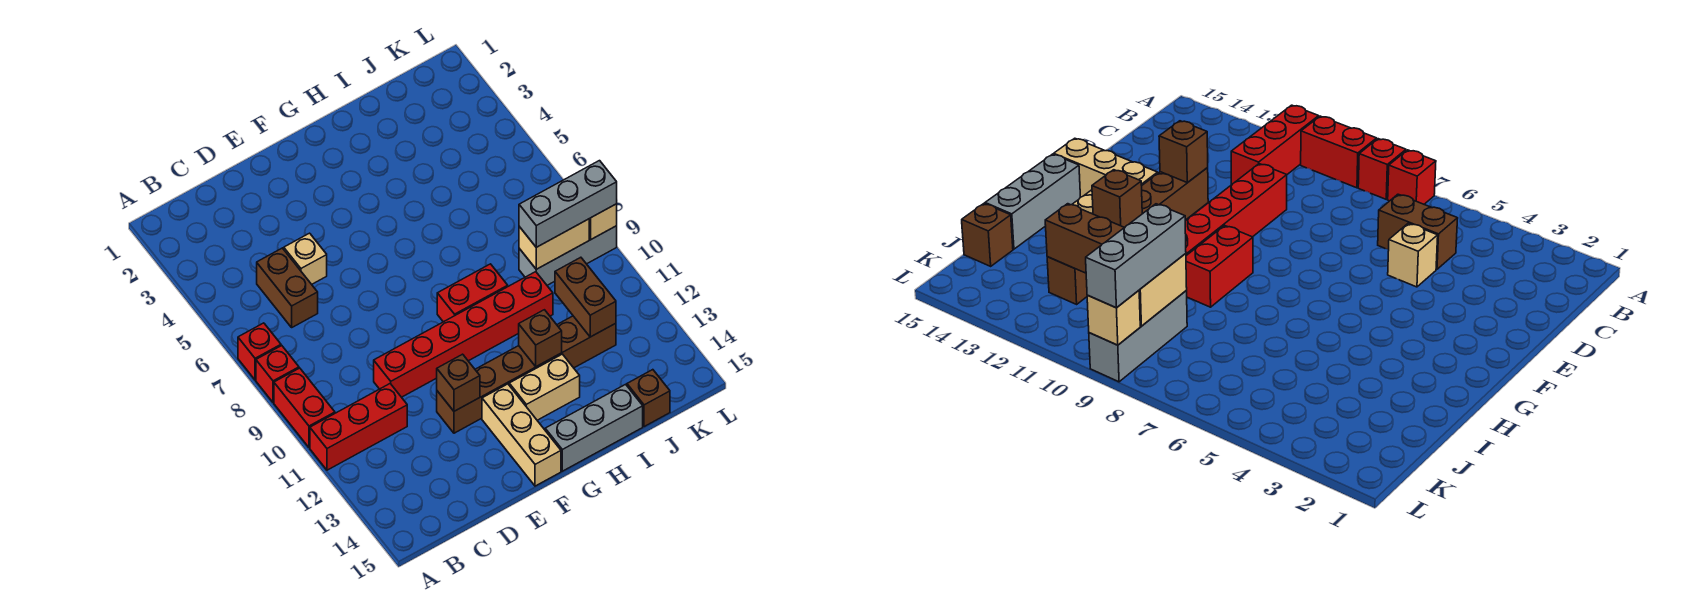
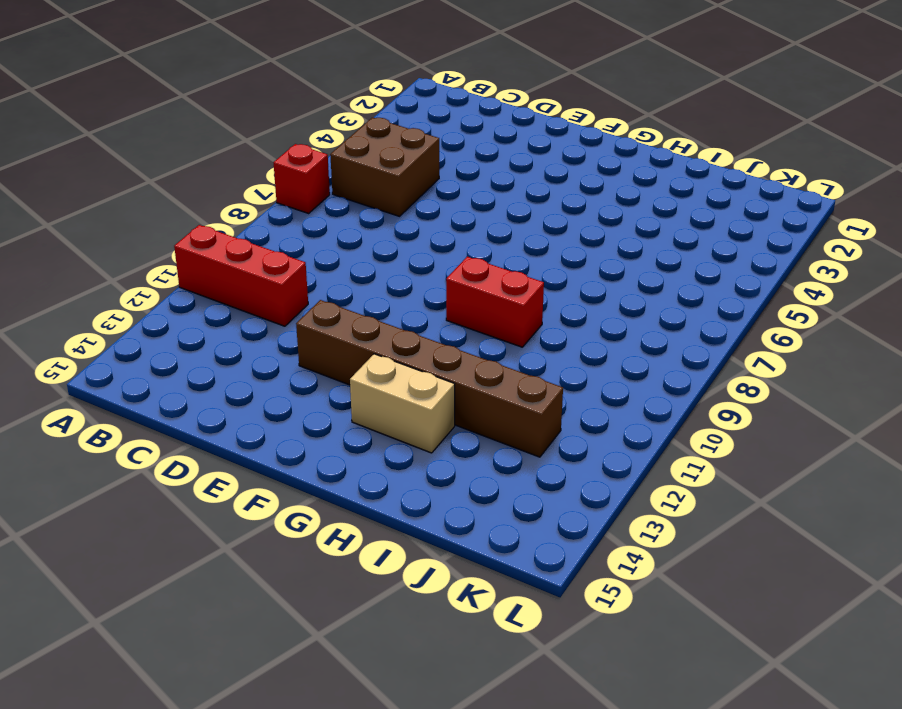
brown 2x2 brick [330,118,439,216] -> brown 1x2 brick [257,248,318,327]
none -> red 1x1 brick [256,346,299,403]
none -> red 1x2 brick [274,368,335,448]
none -> tan 1x1 brick [284,233,327,284]

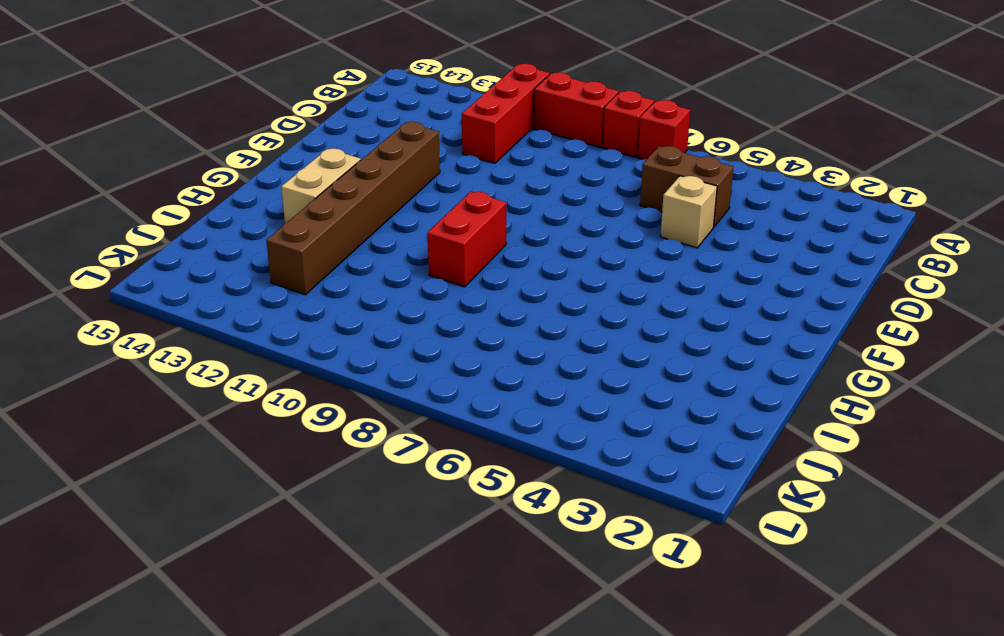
none -> red 1x6 brick [374,272,553,397]
none -> tan 1x3 brick [482,384,561,486]
none -> grey 1x3 brick [545,384,643,471]

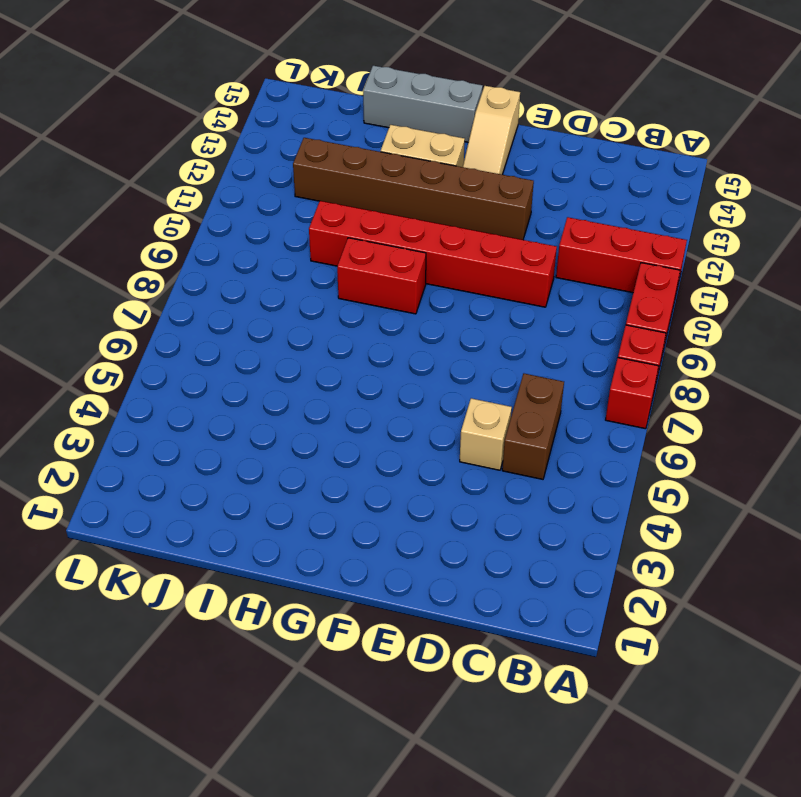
tan 1x3 slope [463,86,520,175] -> tan 1x3 brick [482,384,561,486]
none -> grey 1x3 brick [519,226,617,285]
none -> brown 1x1 brick [627,370,670,427]
none -> brown 1x1 brick [437,354,480,411]

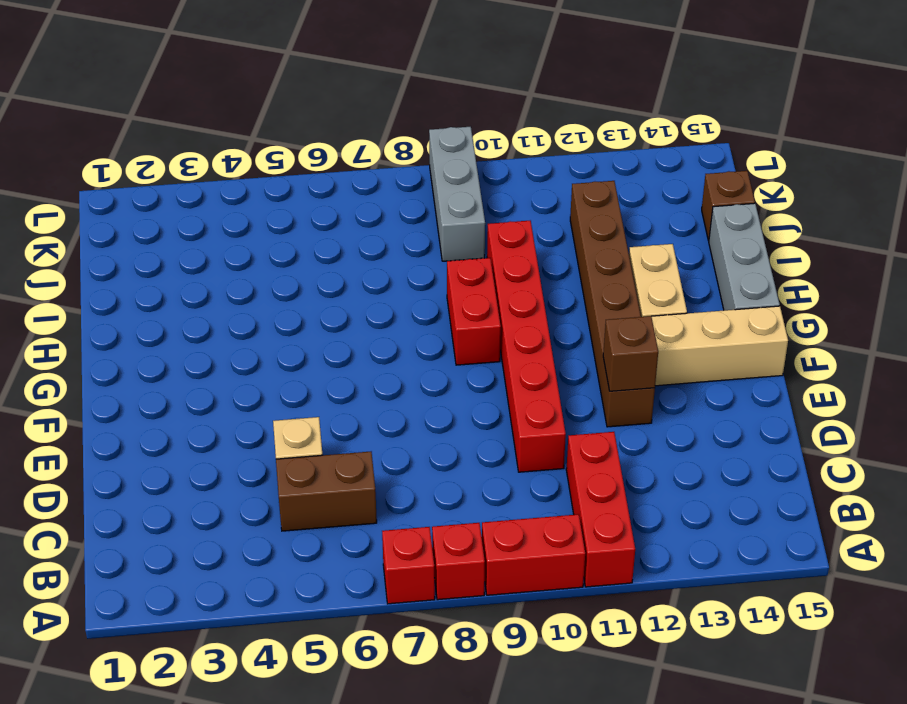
none -> brown 1x1 brick [519,310,562,367]
none -> tan 1x2 brick [519,219,589,269]
none -> brown 1x2 brick [555,257,616,337]

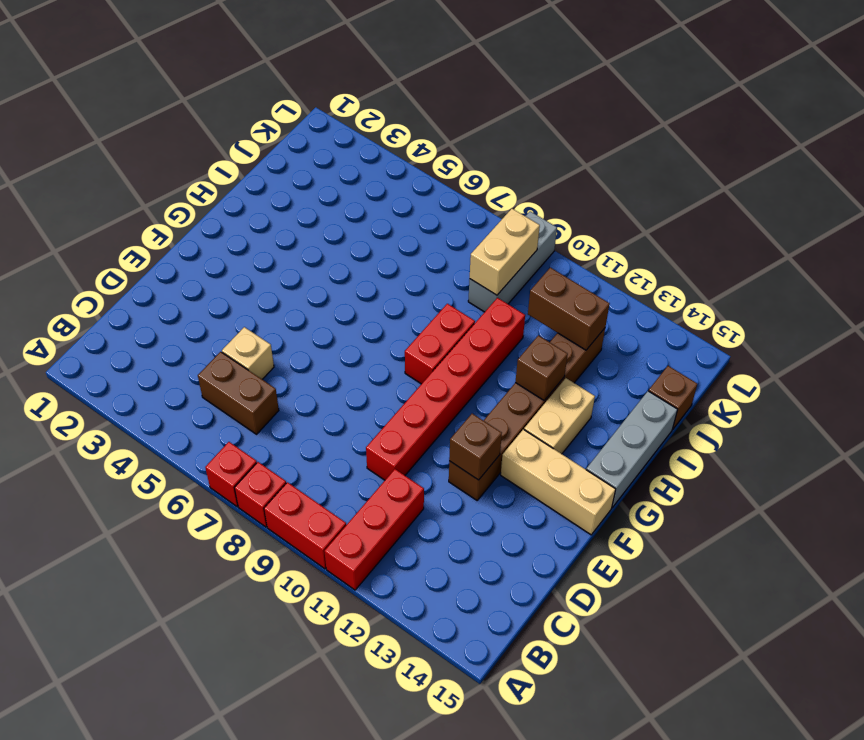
none -> tan 1x1 brick [589,204,617,239]
none -> grey 1x3 brick [519,161,617,247]

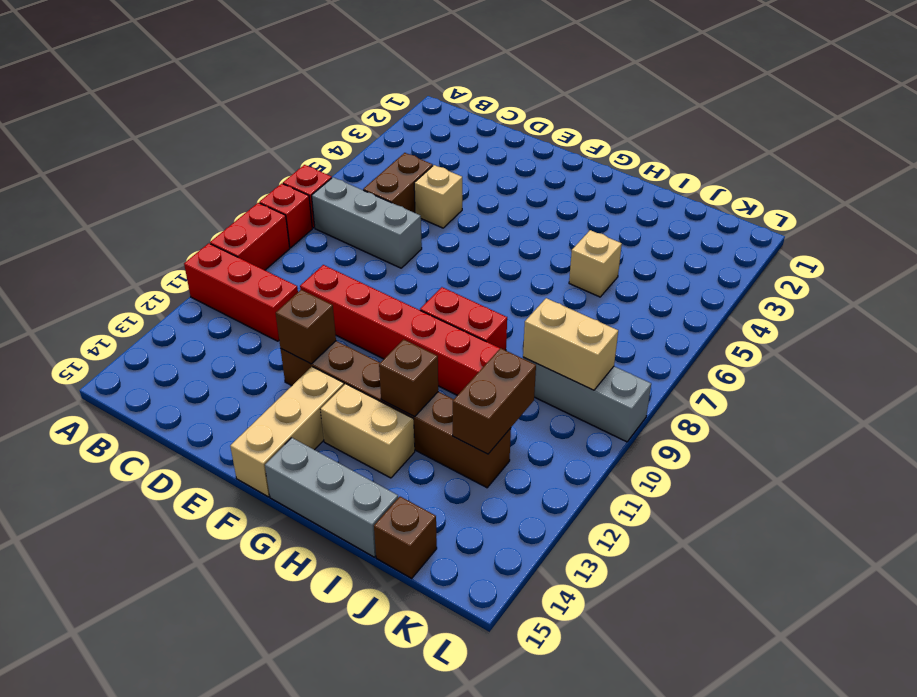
grey 1x3 brick [312,177,422,268] -> grey 1x3 brick moved to [519,161,617,247]
tan 1x1 brick [569,230,622,297] -> tan 1x1 brick moved to [589,204,617,239]

